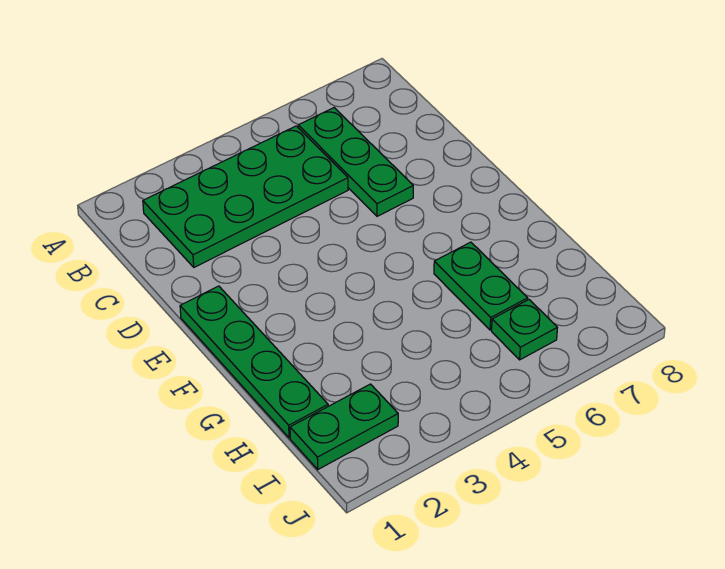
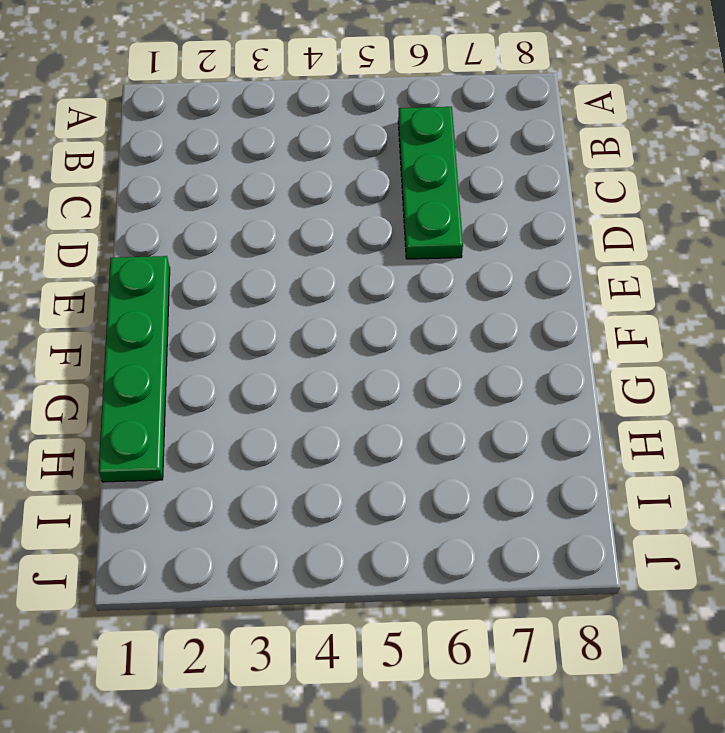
none -> green 2x4 plate [143,126,348,267]
none -> green 1x2 plate [434,242,528,330]

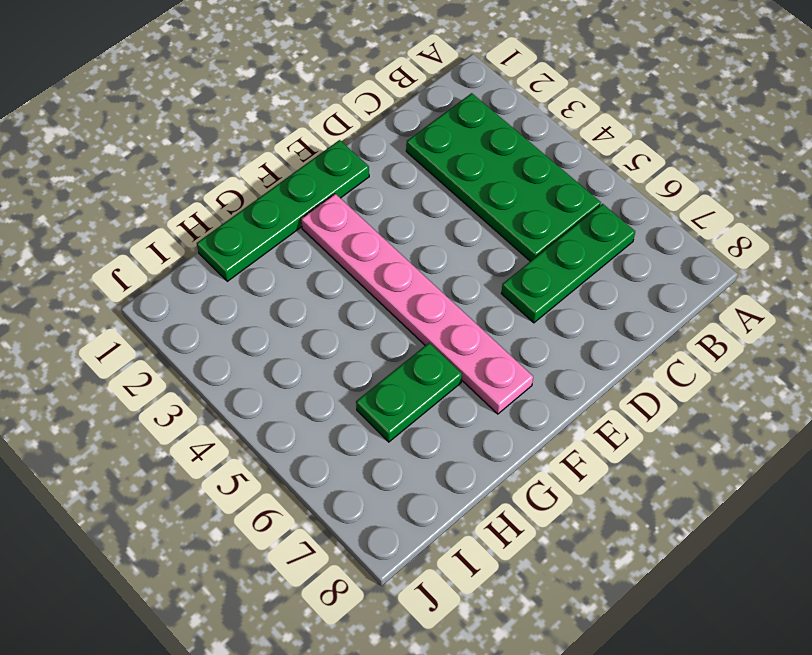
pink 1x6 plate [301,194,533,414] -> none
none -> green 1x2 plate [290,384,398,469]
none -> green 1x1 plate [492,300,558,360]

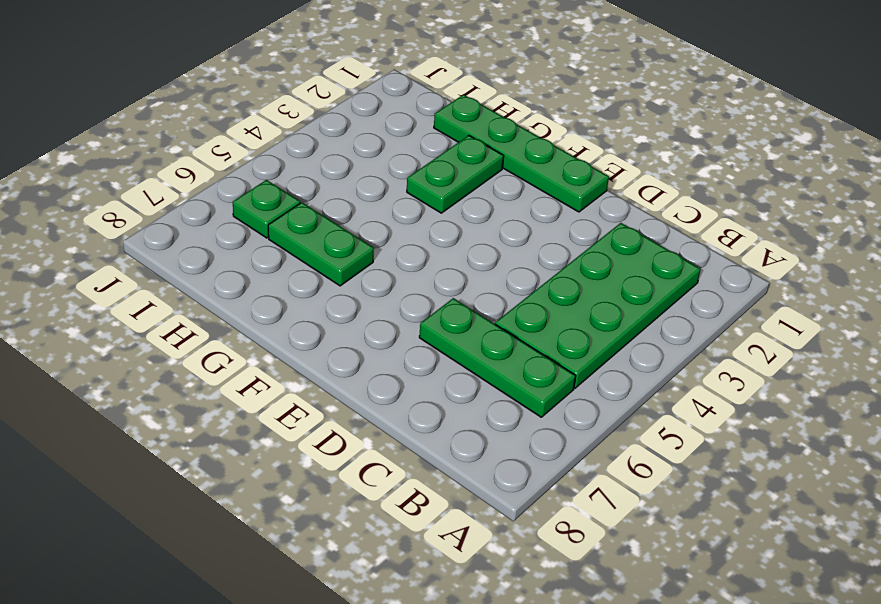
green 1x2 plate [407,135,504,213] -> green 1x2 plate moved to [290,384,398,469]

